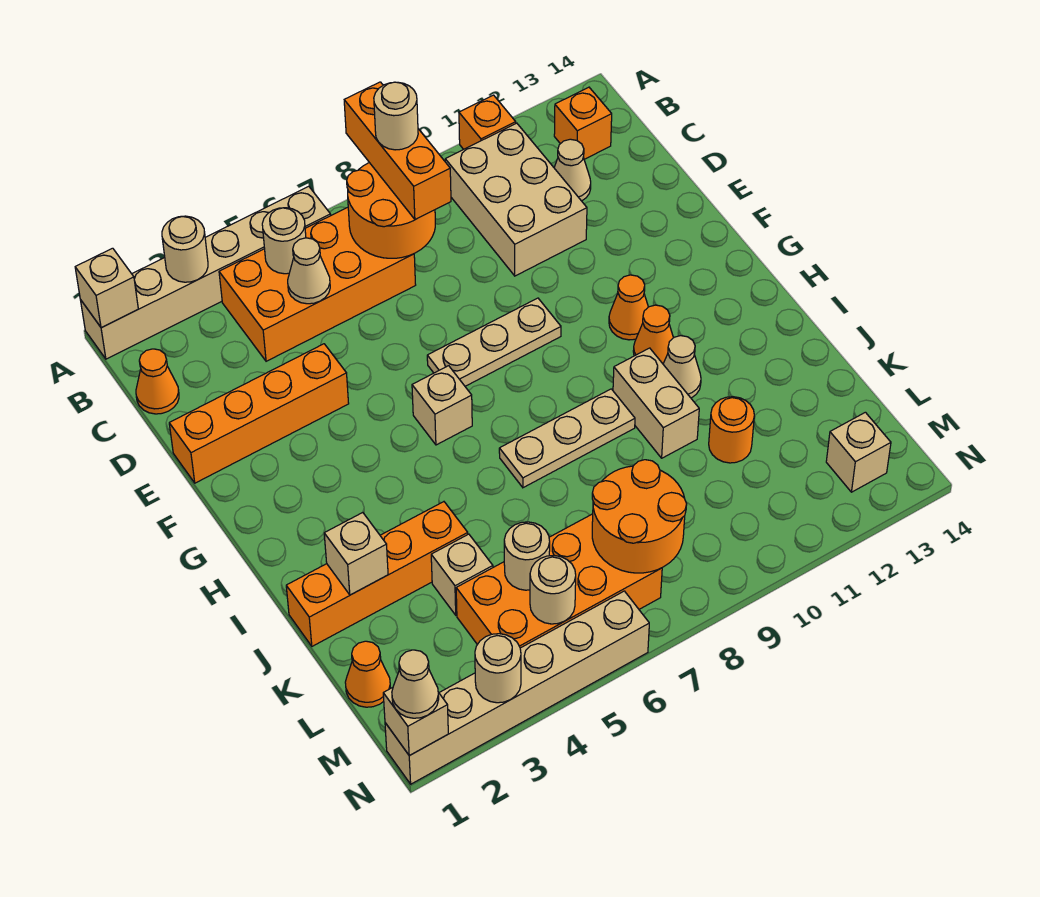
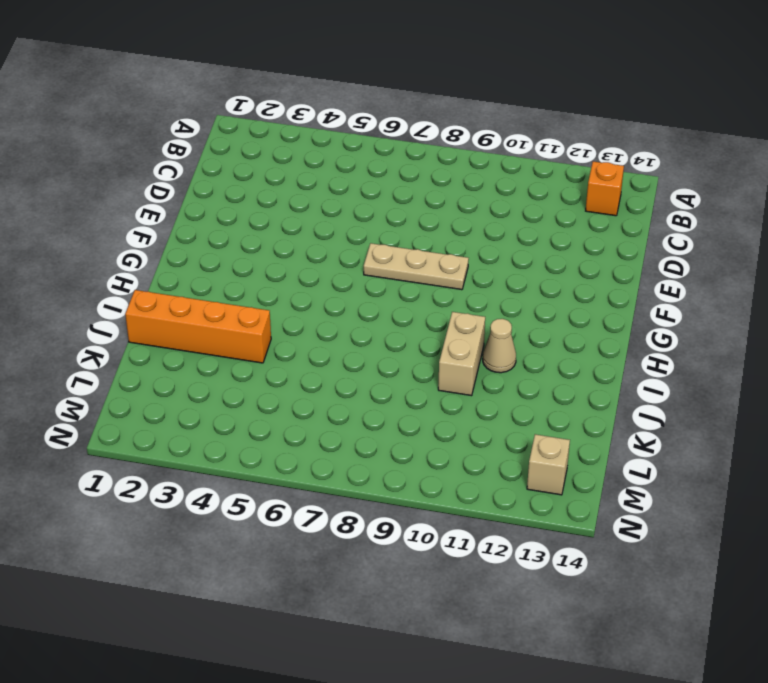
none -> tan 1x6 brick [81,186,331,359]
none -> orange 1x1 brick [459,95,516,149]
none -> orange 2x4 brick [219,207,416,361]
none -> tan 2x3 brick [445,123,587,276]

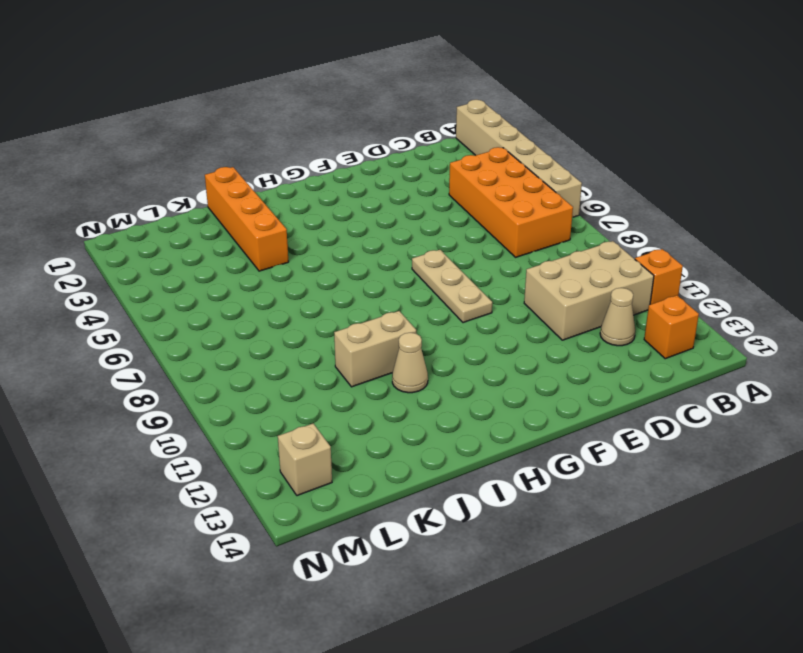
none -> orange 1x1 cone [136,349,179,414]
none -> orange 1x4 brick [169,344,349,483]
none -> tan 1x1 brick [412,366,472,445]
none -> orange 1x1 cone [609,275,648,340]

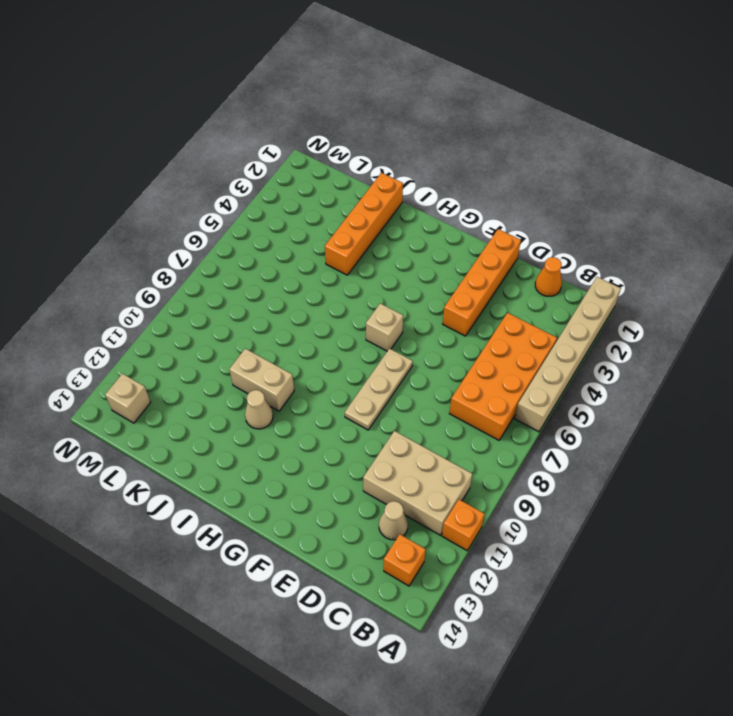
none -> orange 1x1 cone [609,275,648,340]
none -> orange 1x1 cone [633,305,673,364]
none -> tan 1x3 plate [499,389,635,488]
none -> tan 1x1 brick [431,534,493,615]

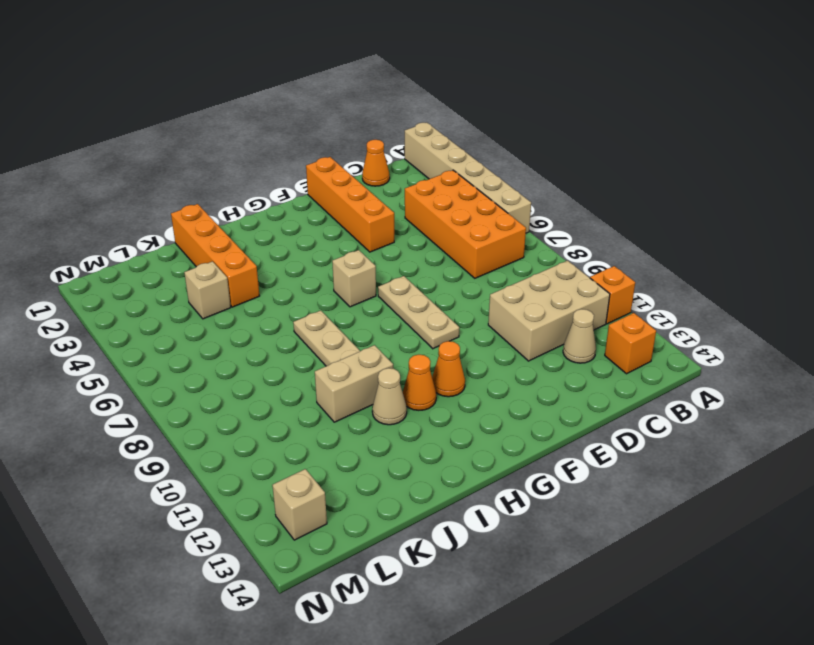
none -> orange 1x1 round brick [709,397,754,463]
none -> orange 1x1 cone [345,641,390,707]
none -> orange 2x4 brick [456,514,662,648]
none -> tan 1x6 brick [385,591,649,784]

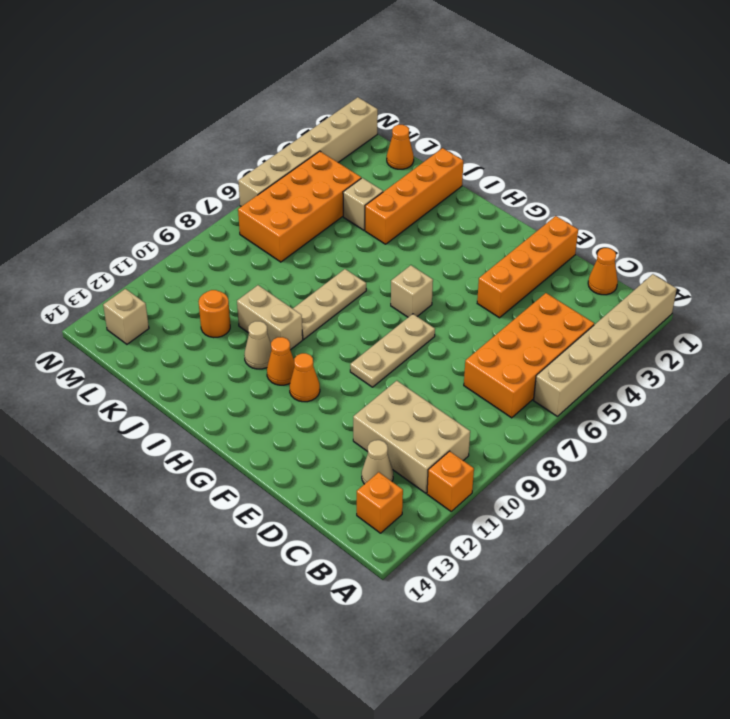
none -> tan 1x1 brick [75,248,138,328]
none -> tan 1x1 round brick [162,216,208,282]
none -> tan 1x1 round brick [262,208,306,274]
none -> orange 2x2 round brick [347,163,435,258]

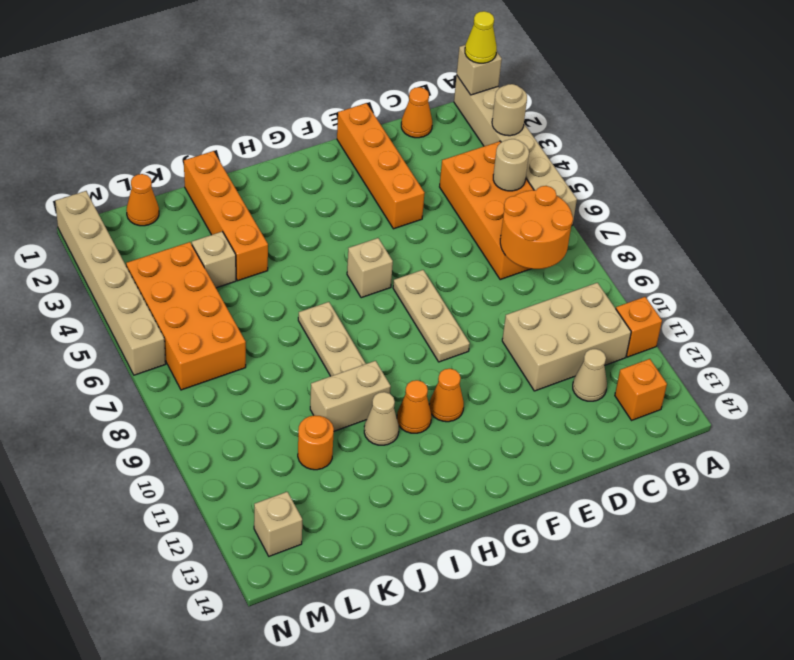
yellow 1x1 cone [465,11,497,63] -> none
none -> tan 1x1 cone [288,238,330,304]
none -> tan 1x1 brick [324,513,388,595]
none -> tan 1x1 round brick [504,522,550,590]
none -> orange 2x2 round brick [592,460,687,573]

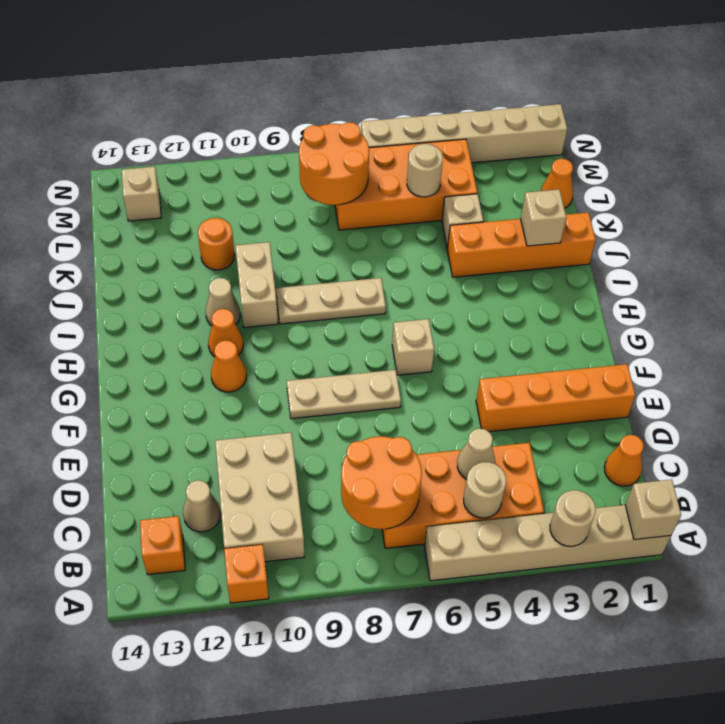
none -> tan 1x1 round brick [530,556,576,624]
none -> tan 1x1 brick [383,688,448,756]
none -> tan 1x1 round brick [475,634,521,703]
none -> orange 1x3 brick [344,82,451,219]

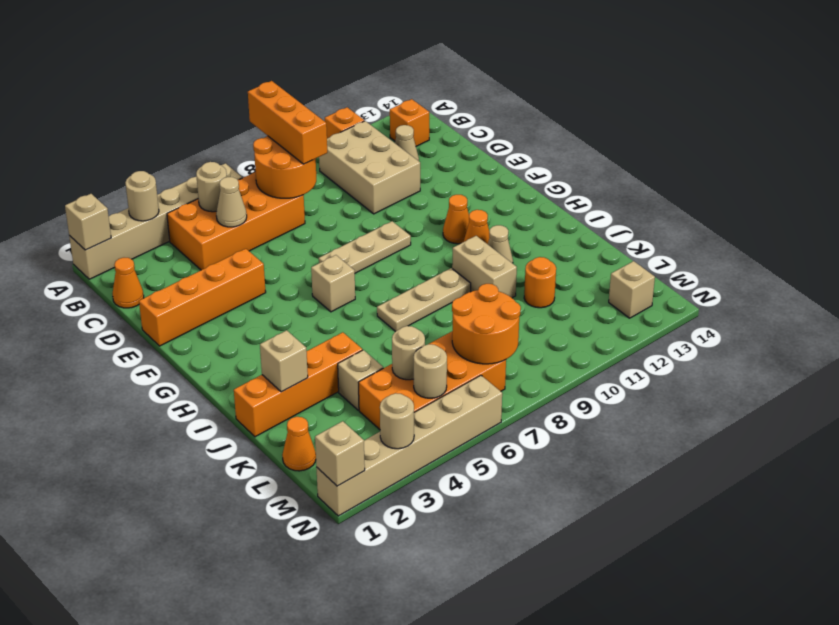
none -> tan 1x1 cone [392,650,439,718]
none -> tan 1x1 round brick [374,82,418,150]

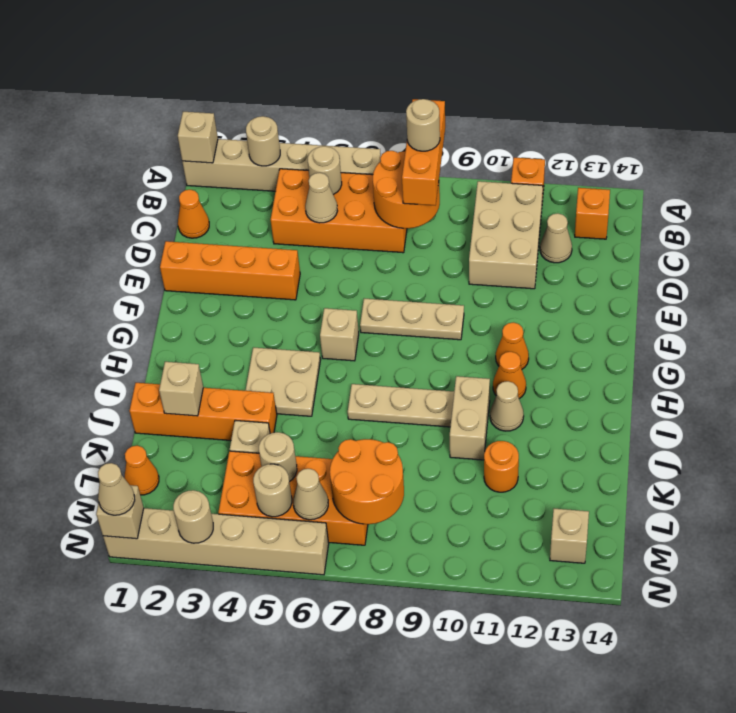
tan 2x2 plate [245,347,321,416] -> none
tan 1x1 cone [293,469,328,520] -> none

